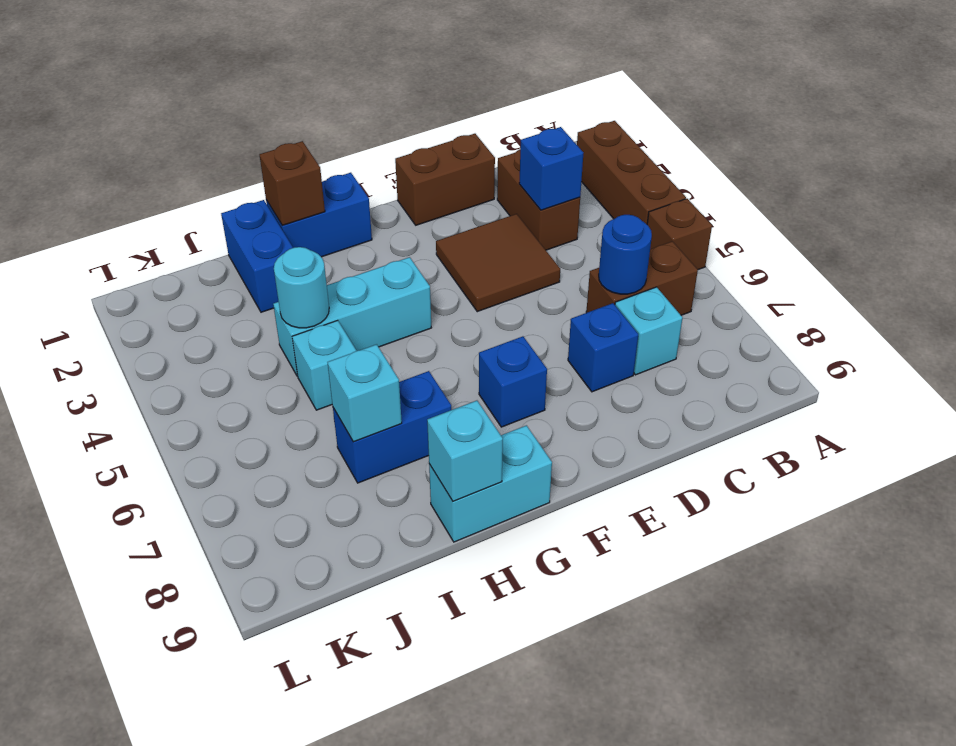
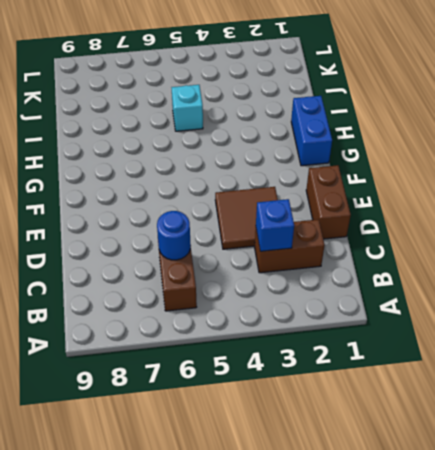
none -> brown 1x3 brick [577,121,686,224]
none -> brown 1x1 brick [647,199,712,270]
none -> cyan 1x1 brick [615,287,682,375]

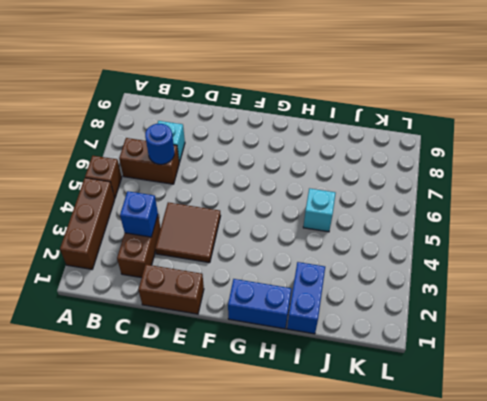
none -> blue 1x1 brick [568,303,638,392]
none -> blue 1x1 brick [479,336,547,427]
none -> cyan 1x3 brick [273,257,431,376]

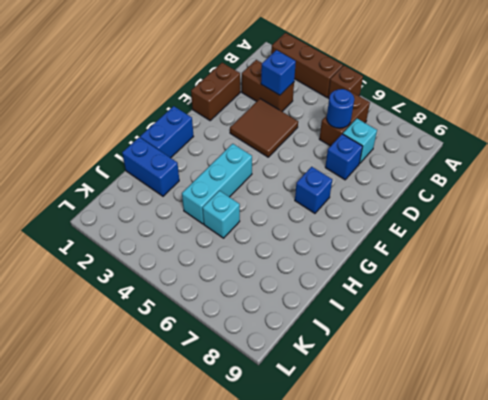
none -> cyan 1x2 brick [429,425,552,542]
none -> blue 1x2 brick [333,371,451,483]
none -> brown 1x1 brick [259,141,325,225]

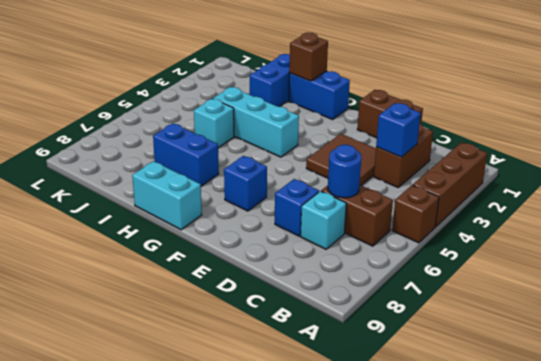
none -> cyan 1x1 brick [427,401,503,501]
none -> cyan 1x1 round brick [274,247,329,328]
none -> cyan 1x1 brick [328,344,402,442]

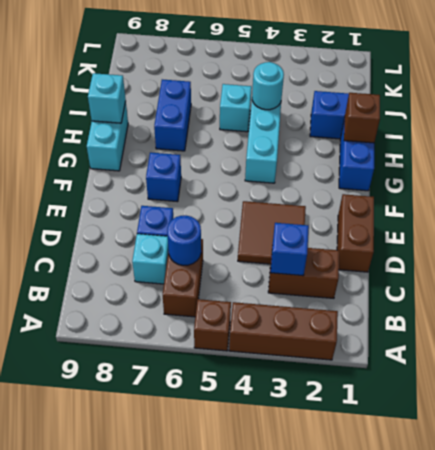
none -> cyan 1x1 brick [328,344,402,442]

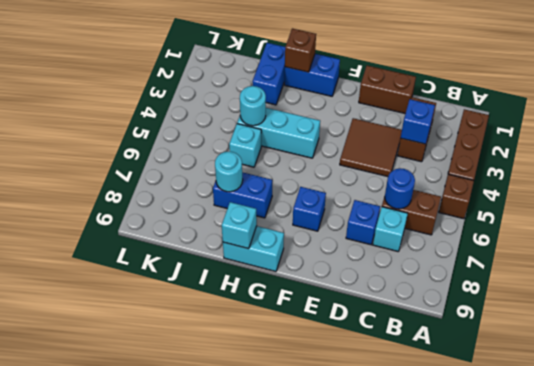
cyan 1x1 round brick [215,151,243,192] -> cyan 1x1 brick [328,344,402,442]

